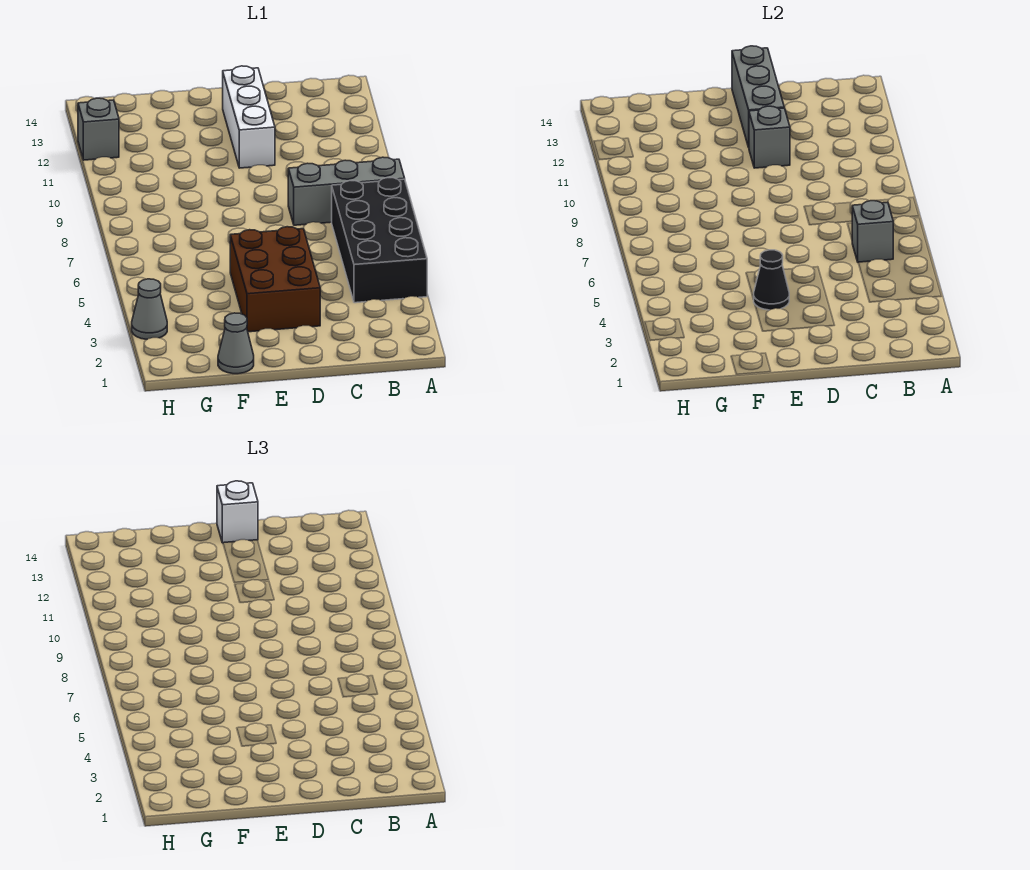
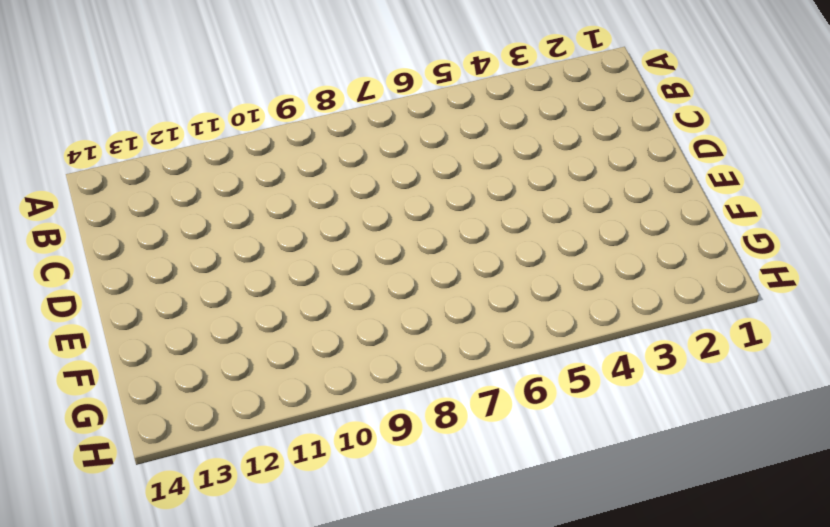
none -> black 2x4 brick [332,178,427,303]
none -> grey 1x3 brick [288,157,405,225]
none -> brown 2x3 brick [230,227,320,332]

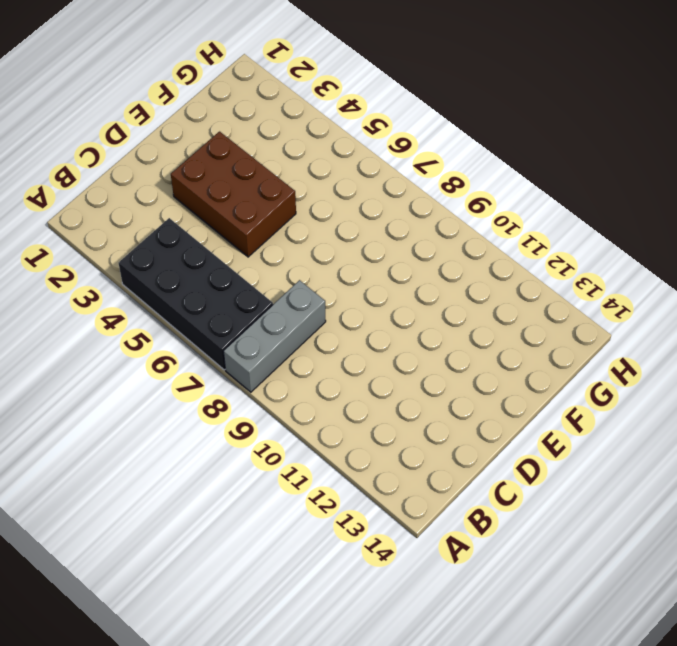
none -> white 1x3 brick [223,66,275,168]
none -> grey 1x1 cone [218,313,254,374]
none -> grey 1x1 cone [132,279,167,339]

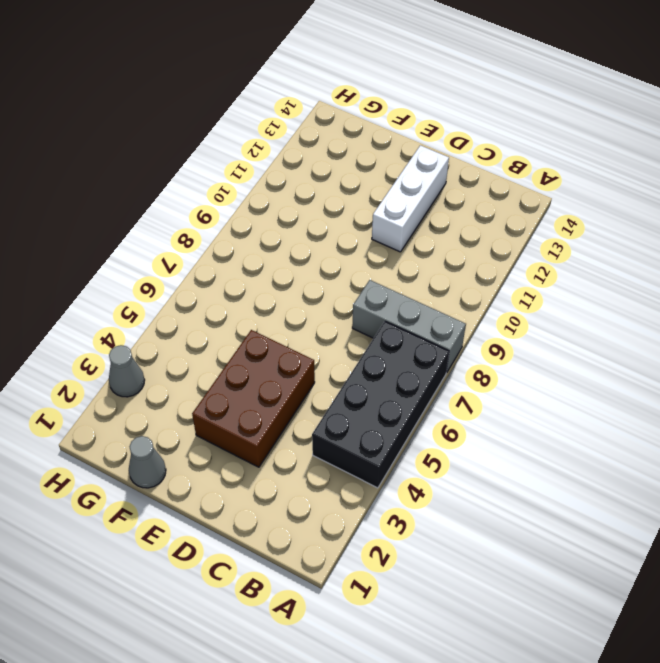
none -> grey 1x1 brick [78,98,119,160]
none -> grey 1x1 brick [852,201,893,262]
none -> grey 1x1 brick [749,106,790,168]

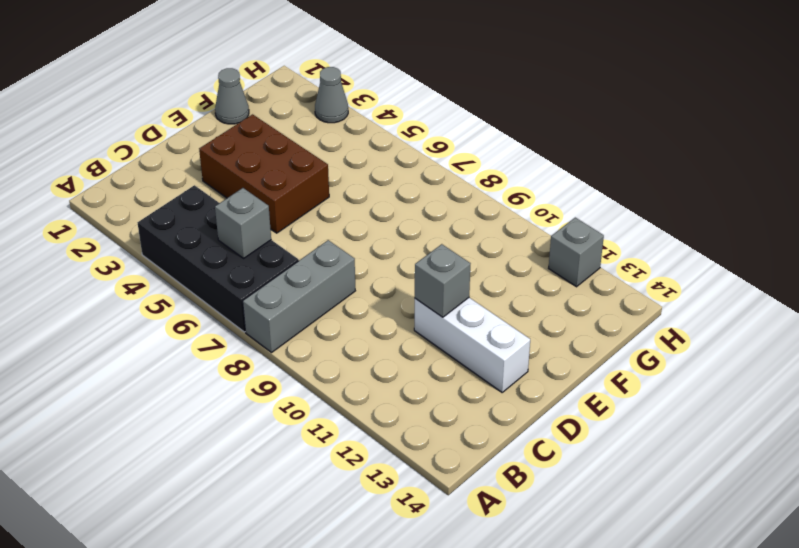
none -> grey 1x3 brick [732,46,784,147]
none -> black 1x1 cone [754,250,789,310]
none -> white 1x1 brick [217,481,258,543]

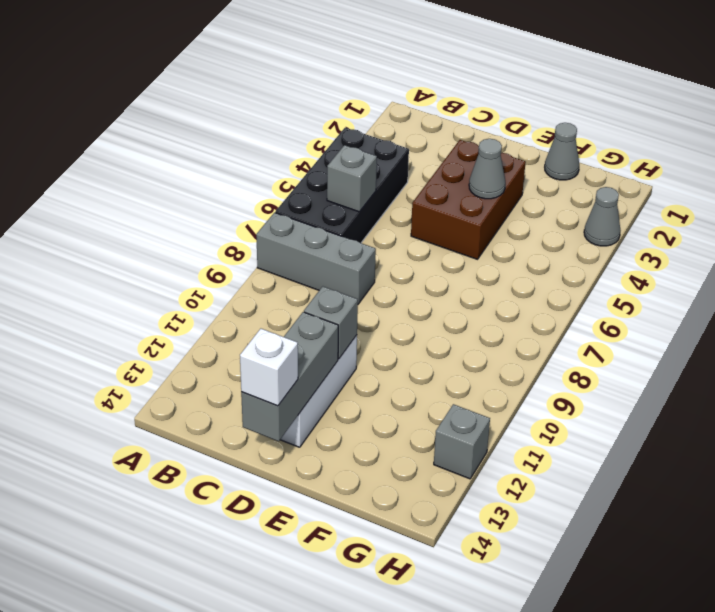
grey 1x1 cone [469,139,505,199] -> black 1x1 cone [754,250,789,310]

